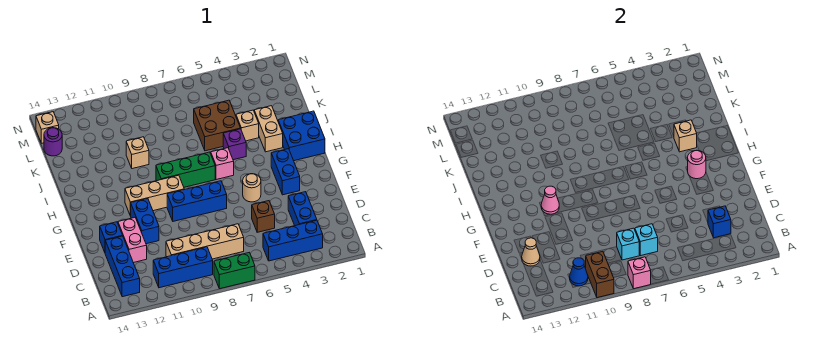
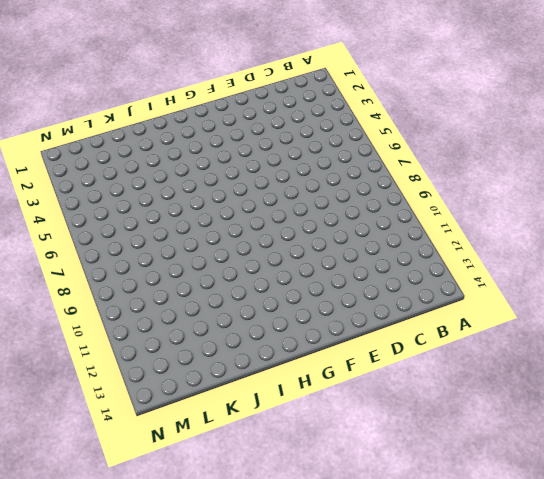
none -> green 1x2 brick [214,253,255,289]
none -> blue 1x3 brick [263,220,323,261]
none -> blue 1x3 brick [153,247,213,288]
none -> blue 1x3 brick [105,236,140,297]

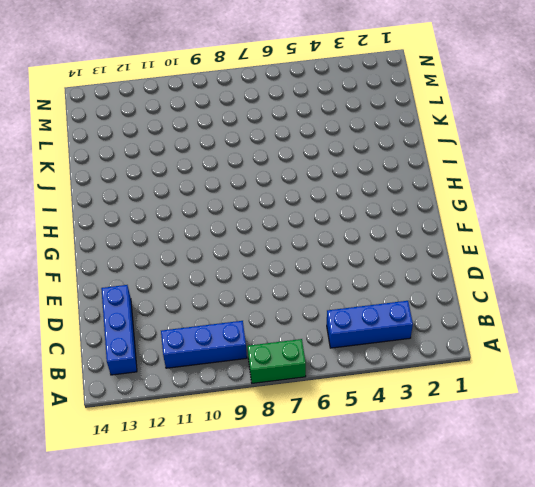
none -> blue 1x2 brick [288,192,317,226]
none -> tan 1x4 brick [166,224,244,259]
none -> brown 1x1 brick [252,201,275,232]
none -> pink 1x2 brick [118,218,147,263]

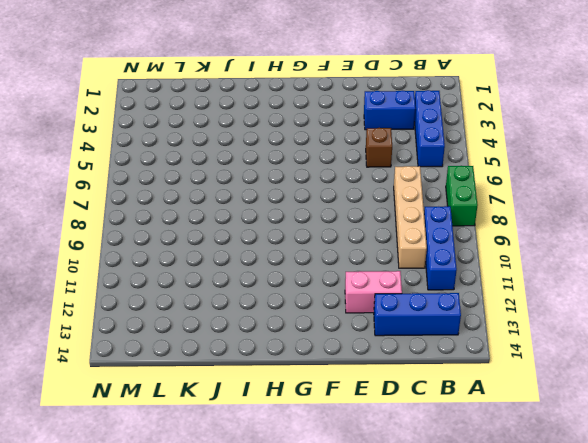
none -> blue 1x2 brick [131,199,159,244]
none -> blue 1x1 brick [100,222,123,252]
none -> blue 1x2 brick [271,149,300,195]
none -> tan 1x1 round brick [243,174,261,202]

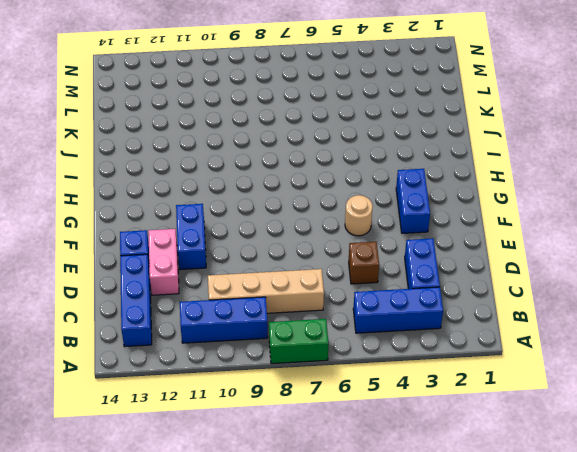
none -> blue 1x3 brick [167,181,227,221]
none -> tan 1x3 brick [125,175,184,216]
none -> blue 2x2 brick [278,111,325,161]
none -> pink 1x1 brick [211,148,234,180]

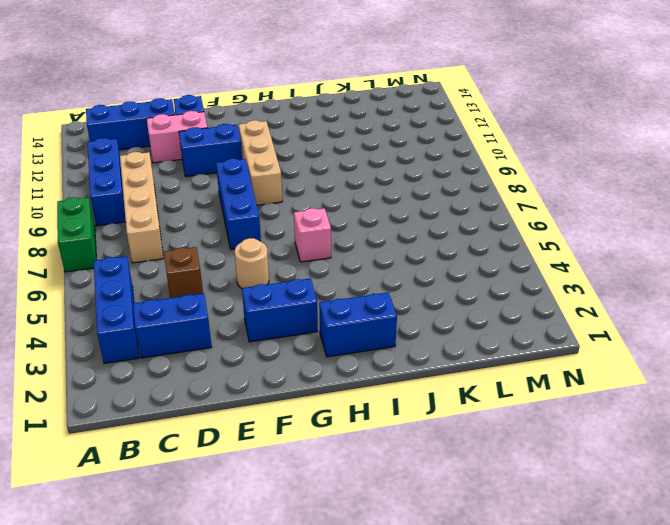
blue 1x2 brick [319,292,397,357] -> blue 2x2 brick [278,111,325,161]
none -> green 1x3 brick [156,152,215,187]
none -> tan 1x2 brick [254,106,283,152]
none -> purple 1x1 brick [223,129,246,160]
none -> tan 1x1 brick [236,110,259,141]

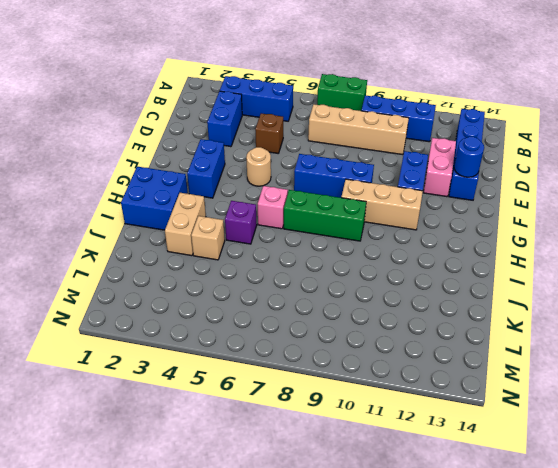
blue 1x1 round brick [454,137,484,177] -> none
none -> brown 2x2 brick [194,100,241,151]
none -> tan 1x1 brick [126,137,149,169]
none -> purple 1x1 round brick [44,128,62,156]
none -> tan 1x1 brick [36,112,59,143]

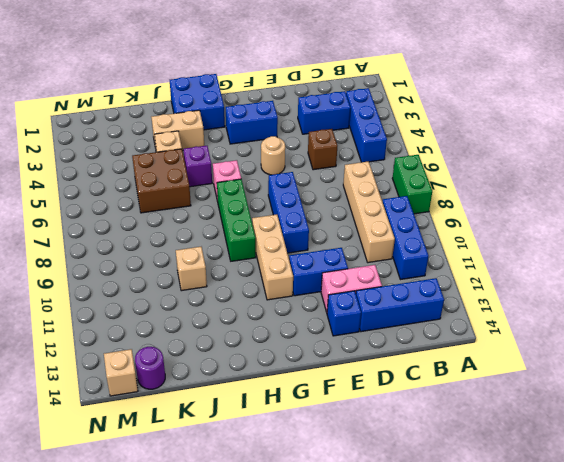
none -> pink 1x1 brick [628,257,651,289]
none -> brown 1x2 brick [586,252,614,298]
none -> blue 1x1 cone [569,258,588,286]
none -> blue 1x1 brick [708,206,731,238]

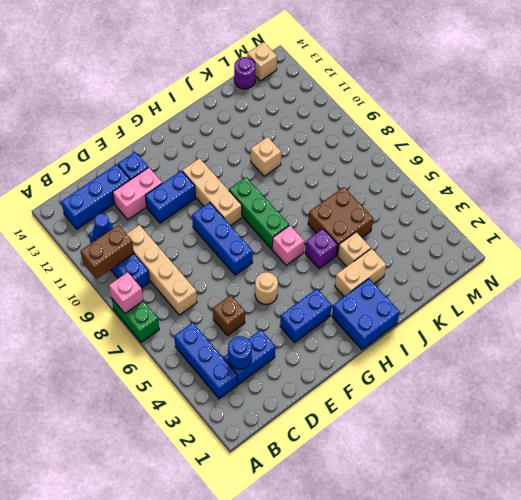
blue 1x1 round brick [228,336,252,369] -> blue 1x1 brick [708,206,731,238]
none -> cyan 1x1 brick [635,224,658,256]
none -> cyan 1x1 brick [617,228,639,260]
none -> tan 1x1 cone [521,238,540,266]
none -> pink 1x1 round brick [688,150,706,179]

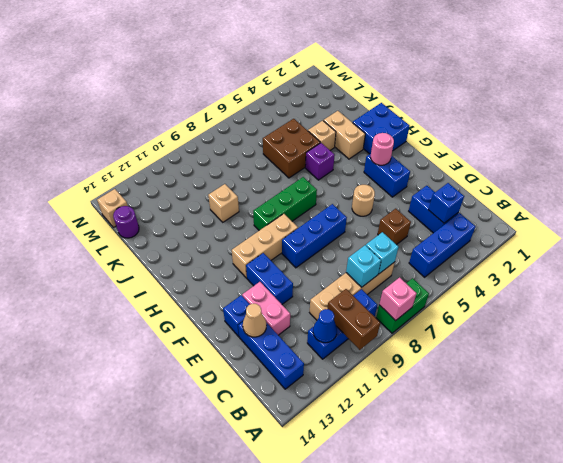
none -> pink 1x1 brick [211,148,234,180]
none -> pink 1x1 cone [541,186,559,214]
none -> tan 1x1 brick [674,120,697,152]

